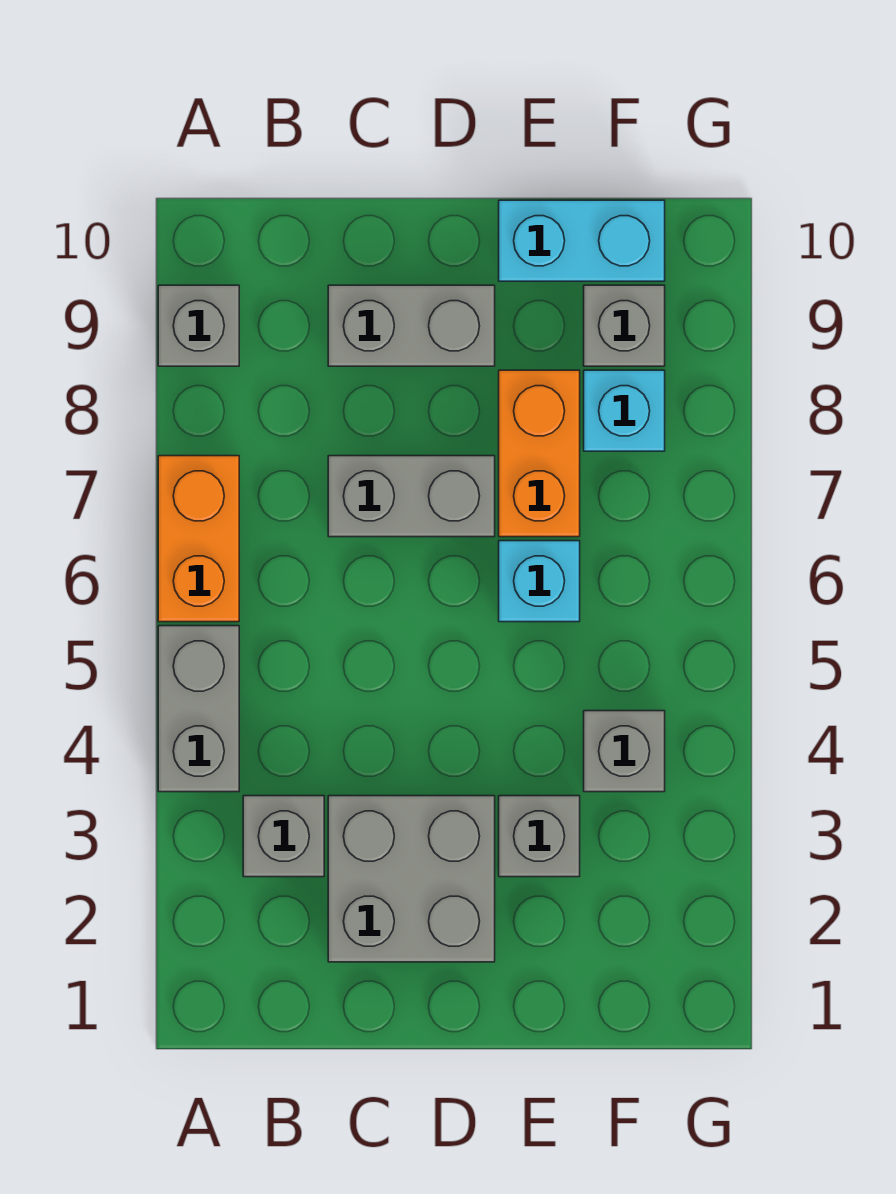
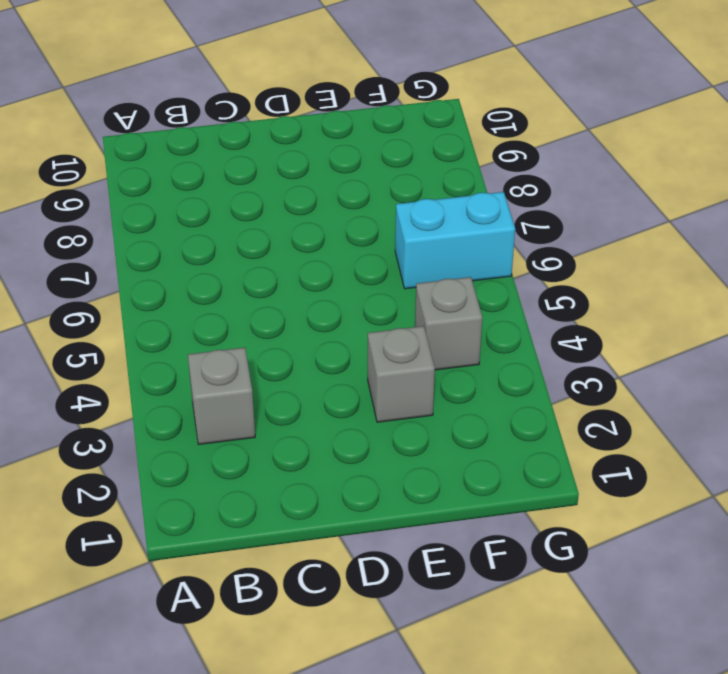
cyan 1x2 brick [395,192,515,289] -> cyan 1x2 brick moved to [499,200,665,281]
none -> grey 1x2 brick [158,626,239,792]
none -> orange 1x2 brick [158,456,239,622]
none -> grey 1x1 brick [158,285,239,366]

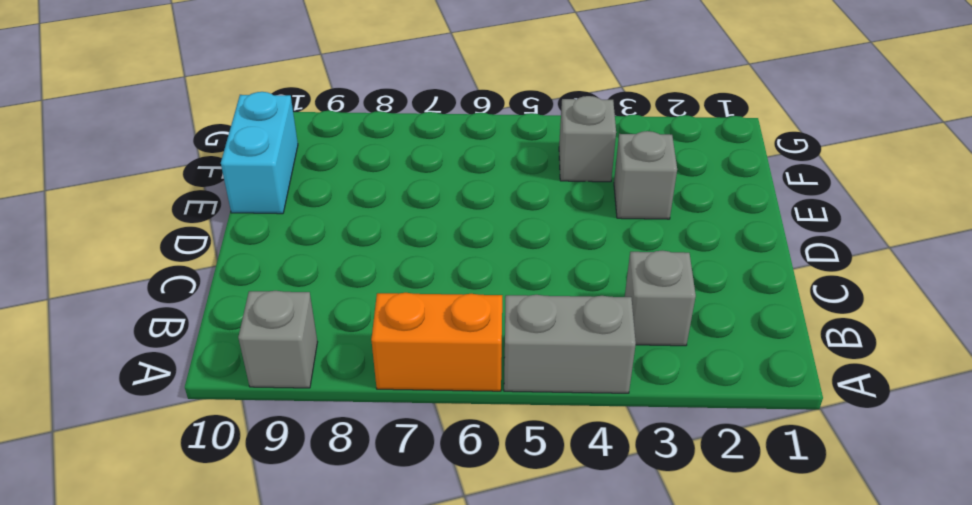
none -> grey 2x2 brick [328,796,495,962]
none -> grey 1x2 brick [328,456,495,537]
none -> grey 1x2 brick [328,285,495,366]

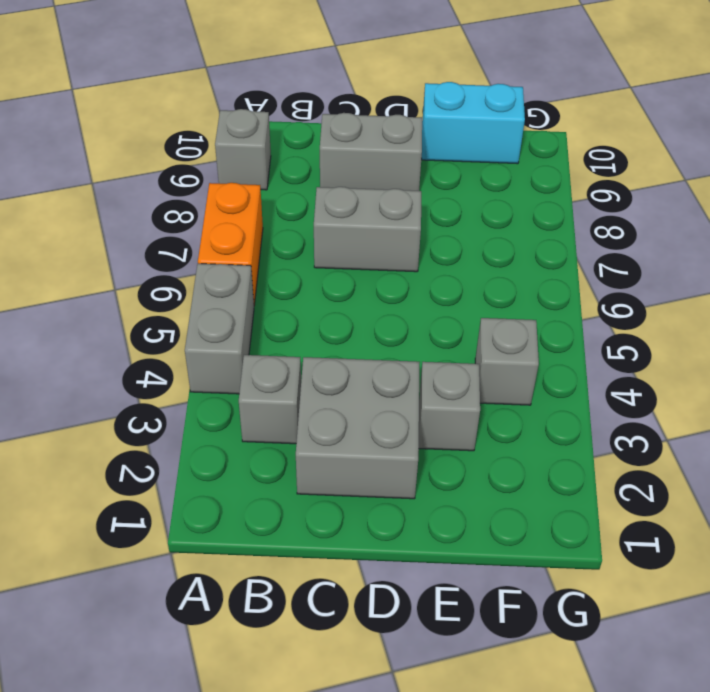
none -> cyan 1x1 brick [499,541,580,622]
none -> orange 1x2 brick [499,370,580,537]
none -> cyan 1x1 brick [584,370,665,451]

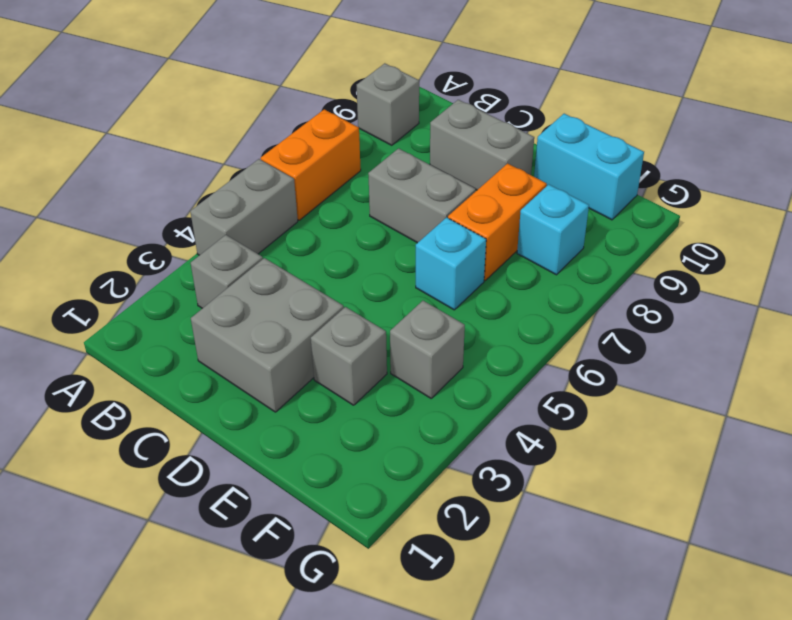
none -> grey 1x1 brick [584,285,665,366]

